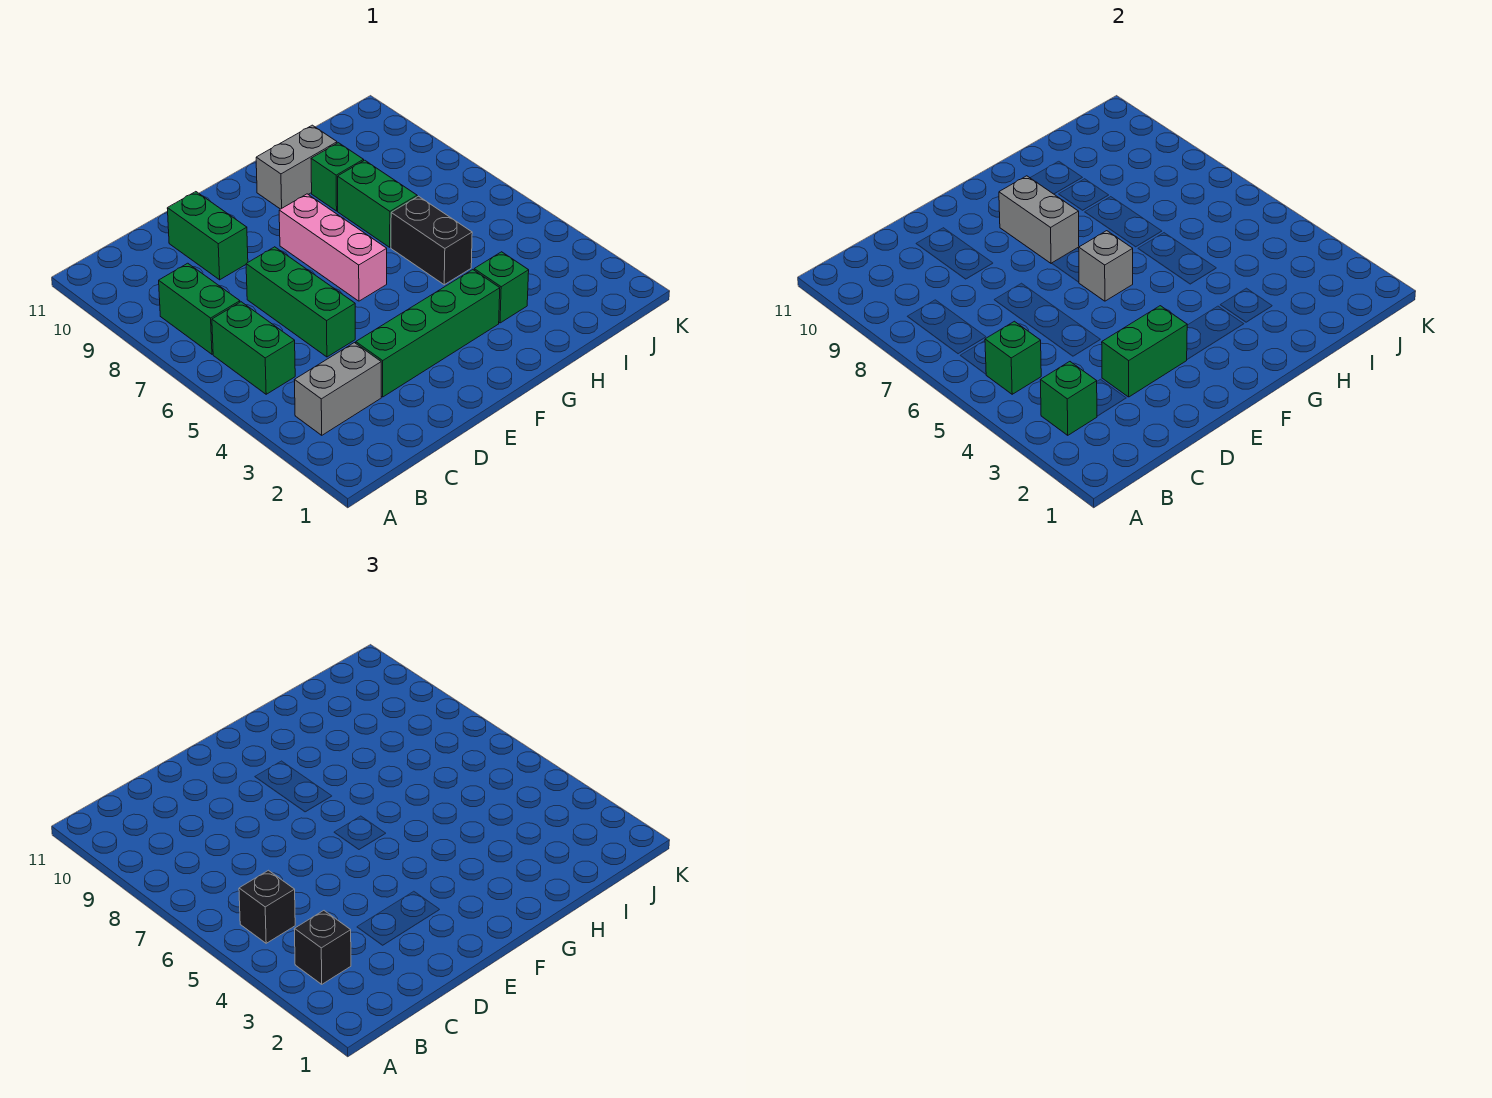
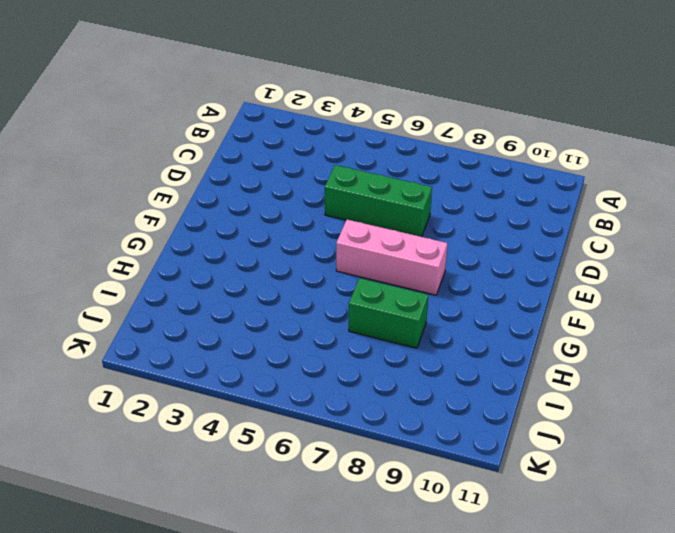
none -> grey 1x2 brick [294,343,381,435]
none -> green 1x2 brick [212,302,295,394]
none -> green 1x2 brick [159,263,240,354]

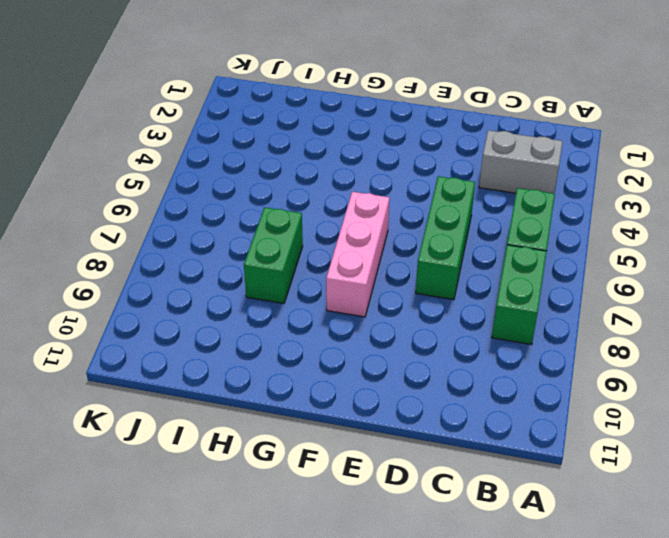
none -> green 1x4 brick [356,270,500,397]
none -> green 1x2 brick [167,192,248,280]
none -> grey 1x2 brick [256,125,337,209]

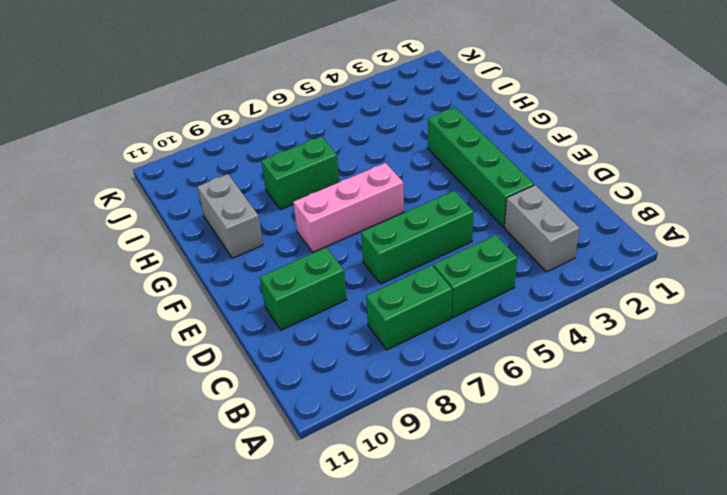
none -> green 1x1 brick [474,252,529,323]
none -> black 1x2 brick [391,196,472,285]
none -> green 1x1 brick [311,143,364,211]

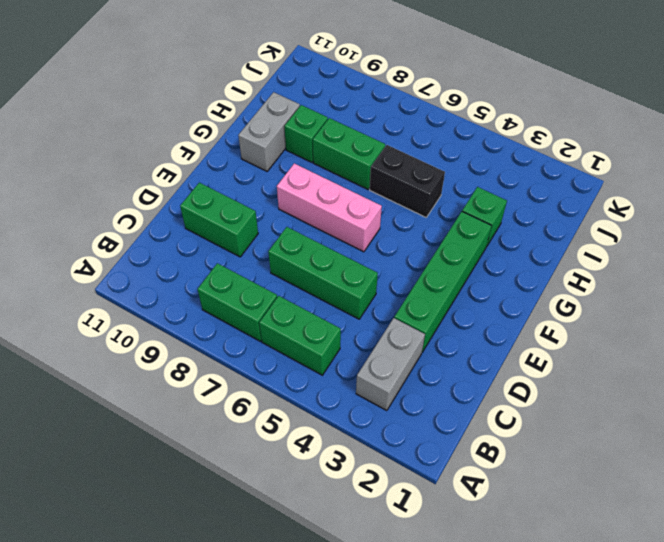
none -> green 1x1 brick [1040,362,1097,435]
none -> green 1x1 brick [985,321,1041,394]
none -> green 1x2 brick [1102,306,1187,397]

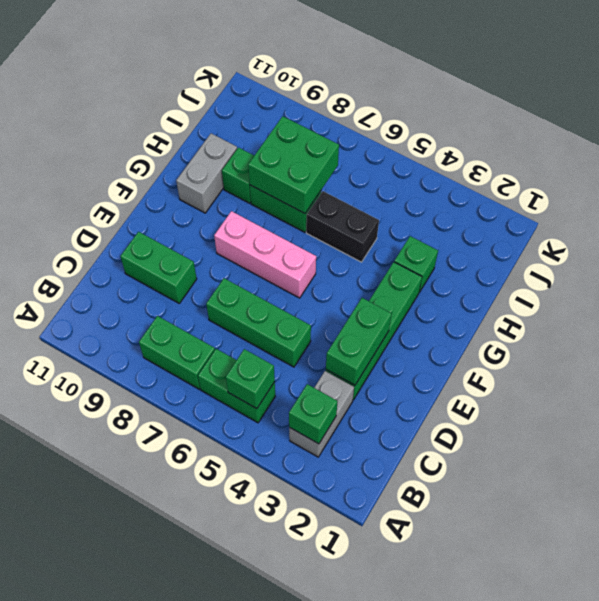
green 2x2 brick [248,116,339,214] -> none
none -> grey 1x1 brick [1079,231,1133,301]
none -> grey 1x2 brick [999,176,1079,264]
none -> black 1x1 brick [294,911,351,984]

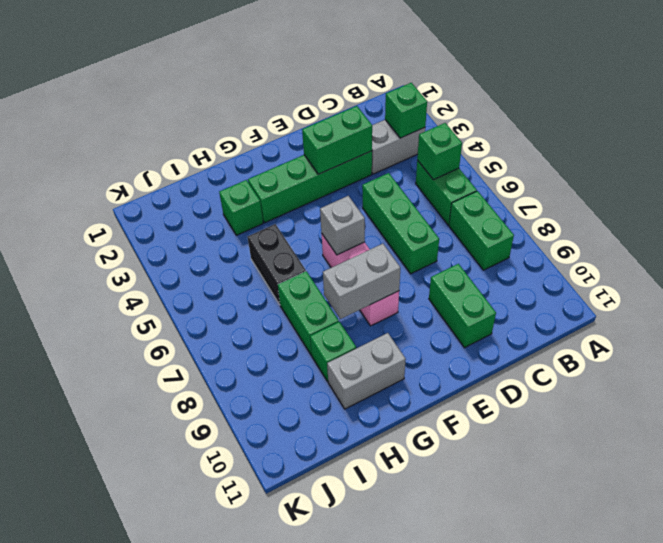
grey 1x2 brick [323,244,400,319] -> grey 1x2 brick turned to [999,176,1079,264]
none -> black 1x1 brick [294,911,351,984]
none -> black 1x1 brick [239,870,295,943]

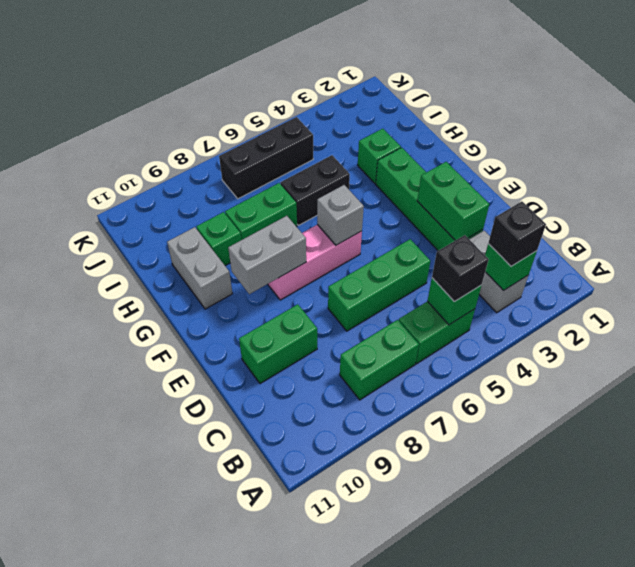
black 1x3 brick [219,117,313,199] -> none

